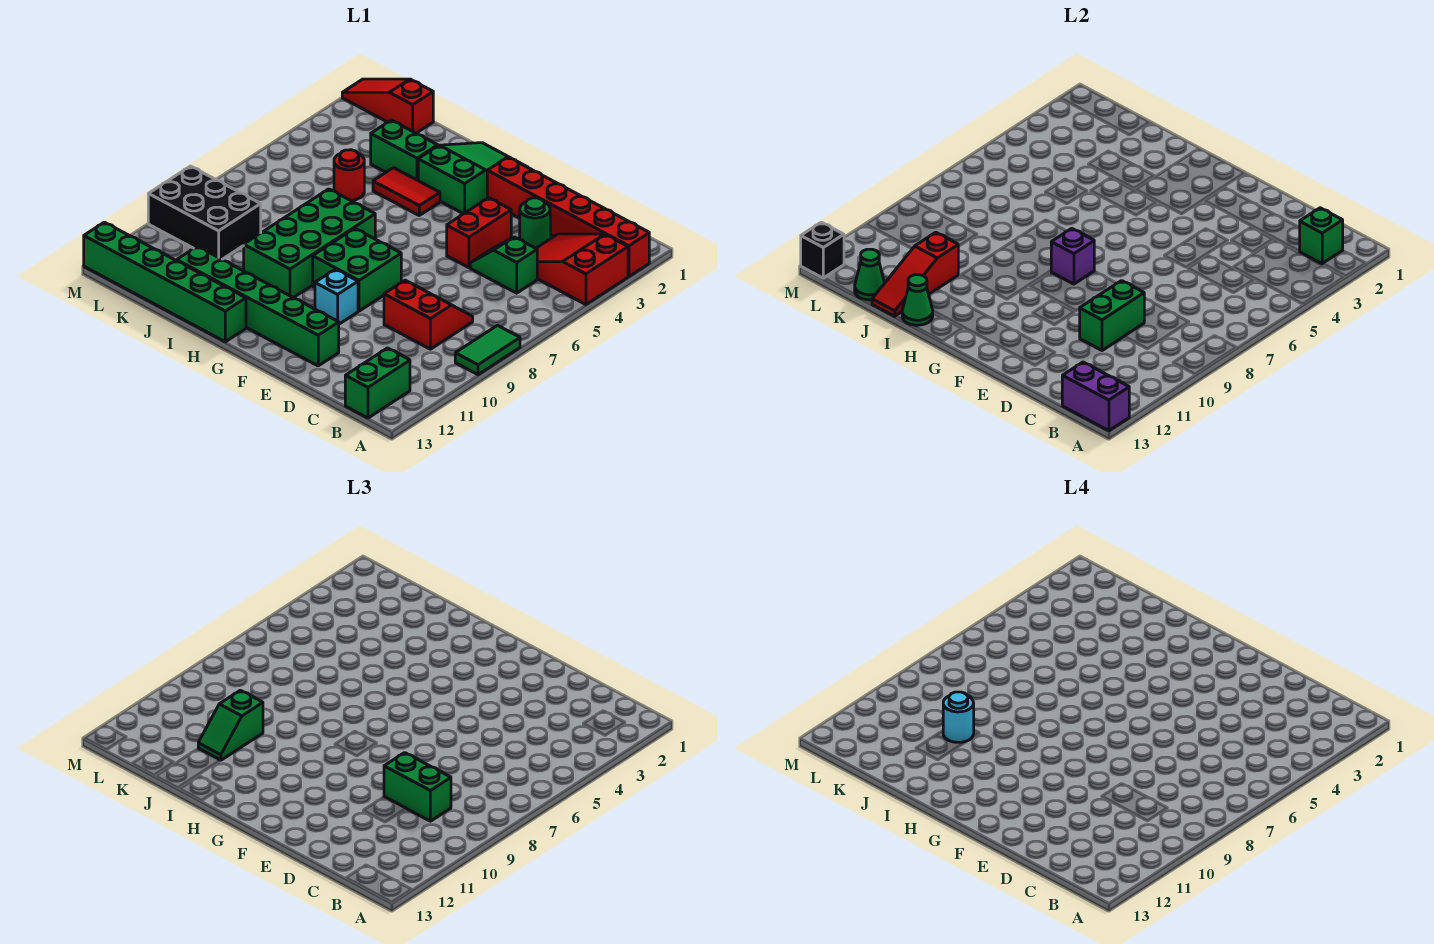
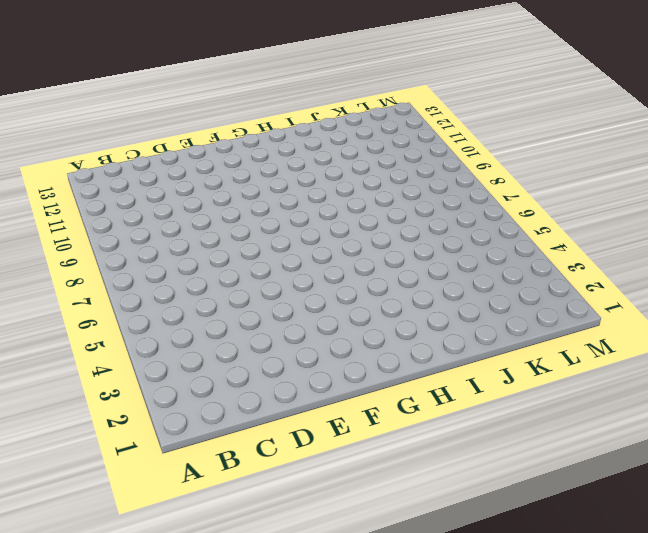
none -> red 1x6 brick [487,157,649,276]
none -> red 2x3 slope [536,234,628,305]
none -> green 1x2 tile [455,325,520,375]
none -> green 1x2 brick [345,348,410,418]

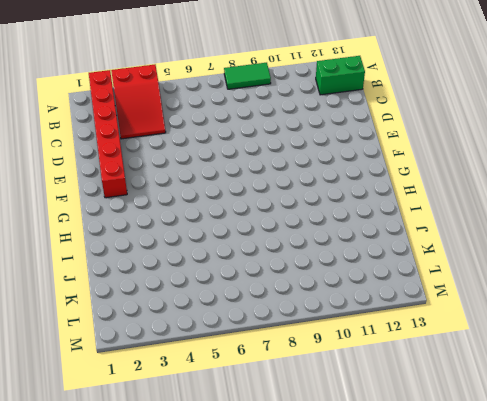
none -> green 1x2 slope [470,237,537,293]
none -> red 2x2 slope [384,280,473,349]
none -> green 1x1 round brick [520,198,550,248]
none -> red 1x2 brick [447,198,511,268]

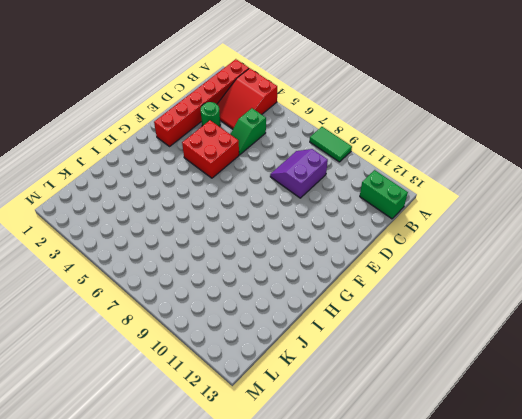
purple 2x2 slope [270,149,328,198] -> red 2x2 slope [384,280,473,349]
red 2x2 brick [182,120,239,178] -> red 1x2 brick [447,198,511,268]
none -> green 1x6 brick [177,246,339,366]
none -> green 2x2 brick [313,229,401,311]
none -> cyan 1x1 brick [315,269,358,324]
none -> green 2x3 slope [418,143,525,214]

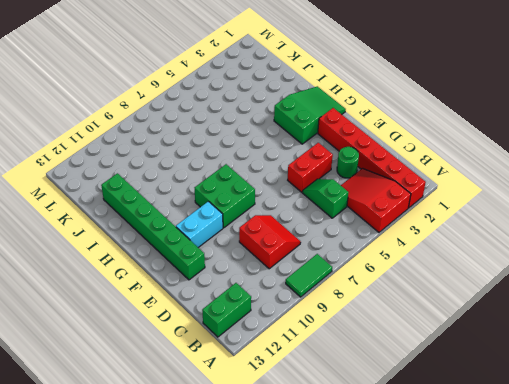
cyan 1x2 brick [176,201,223,247] -> cyan 1x1 brick [315,269,358,324]
none -> red 1x2 tile [373,168,440,215]
none -> green 2x4 brick [244,189,375,298]
none -> green 1x6 brick [84,222,246,342]
none -> green 1x2 brick [371,120,438,180]

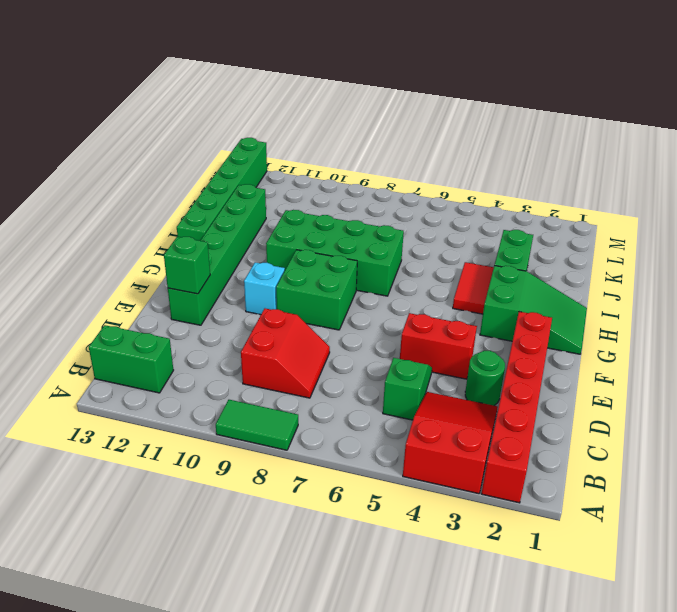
green 1x1 brick [164,237,210,294] -> green 1x1 brick moved to [1300,208,1343,264]
none -> red 1x1 round brick [334,150,364,200]
none -> red 1x3 slope [342,79,433,133]
none -> black 2x3 brick [148,166,261,259]
none -> purple 1x2 brick [1062,362,1129,431]

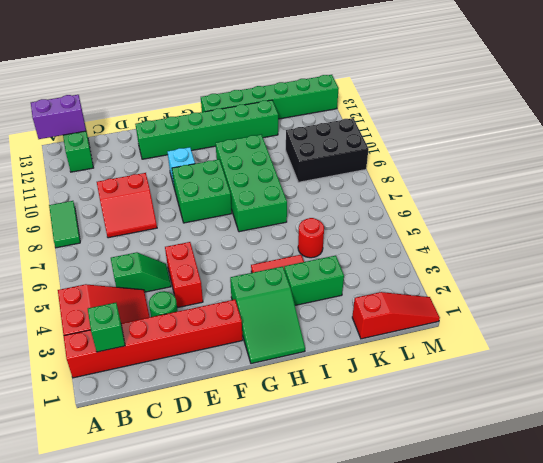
none -> green 1x2 brick [1079,281,1144,351]
none -> purple 1x1 brick [1051,229,1094,284]
none -> green 1x1 cone [902,275,933,325]
none -> red 1x3 slope [872,232,958,316]

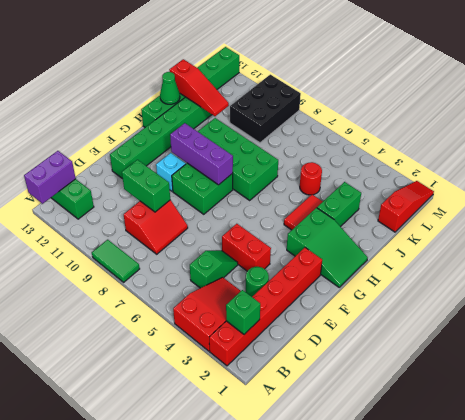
purple 1x3 brick [170,123,233,185] -> purple 1x1 brick [1051,229,1094,284]
red 1x3 slope [169,59,229,116] -> red 1x3 slope turned to [872,232,958,316]
none -> green 1x1 cone [855,249,884,300]
none -> black 1x1 brick [801,222,844,278]
none -> green 1x2 brick [384,753,451,821]
none -> green 1x2 slope [198,690,263,760]

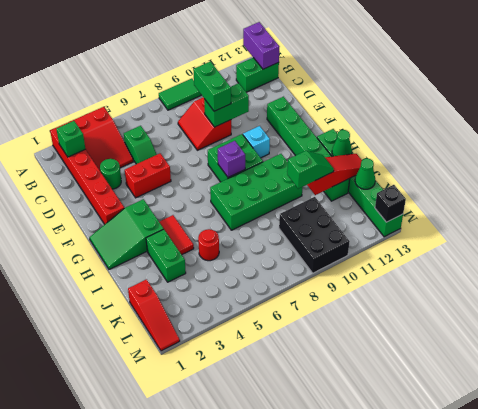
none -> cyan 1x1 round brick [943,692,974,742]

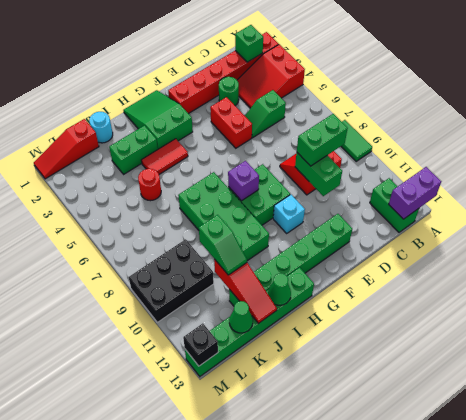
cyan 1x1 round brick [89,112,113,143] -> cyan 1x1 round brick moved to [943,692,974,742]

